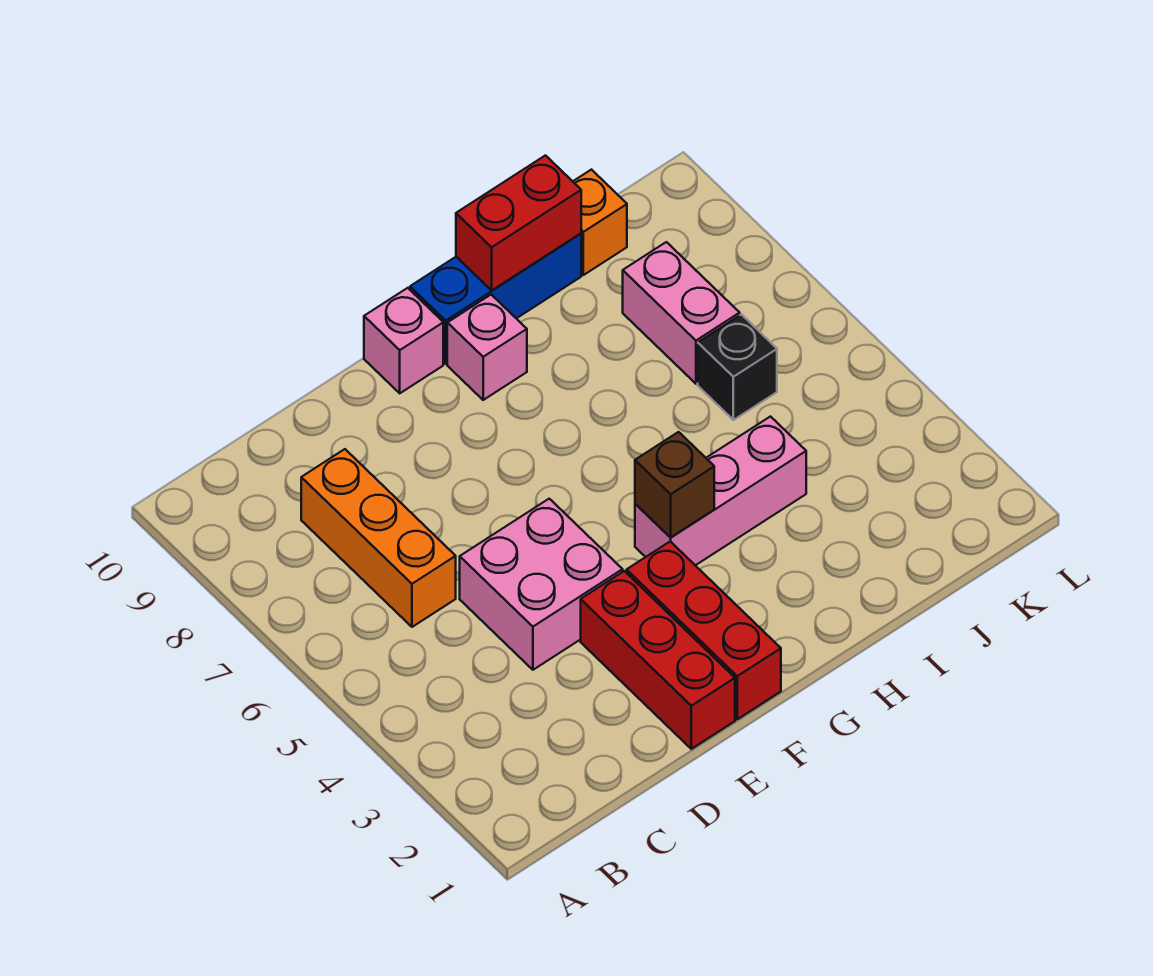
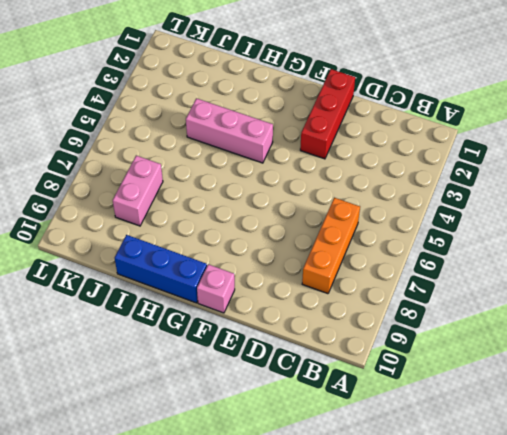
none -> pink 2x2 brick [460,499,623,670]
none -> red 1x3 brick [627,541,781,719]
none -> pink 1x1 brick [447,295,527,400]

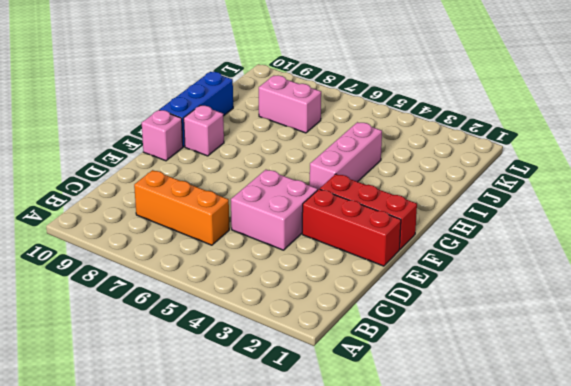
none -> black 1x1 brick [698,314,777,420]
none -> orange 1x1 brick [573,170,627,275]
none -> brown 1x1 brick [635,432,714,538]

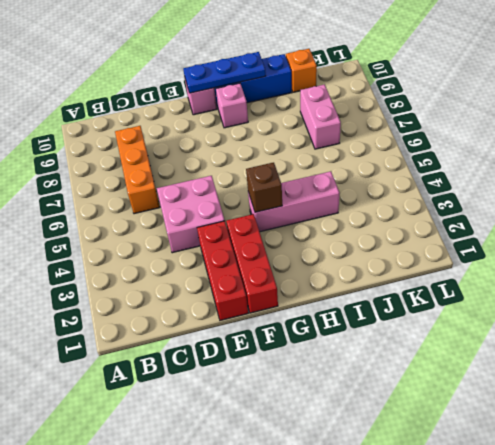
blue 1x3 plate [183,52,266,93] -> red 1x2 brick [456,155,581,290]
none -> black 1x1 brick [698,314,777,420]

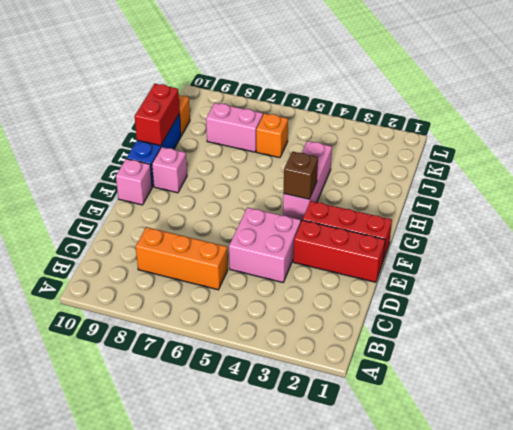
orange 1x1 brick [256,113,288,158] -> black 1x1 brick [698,314,777,420]

